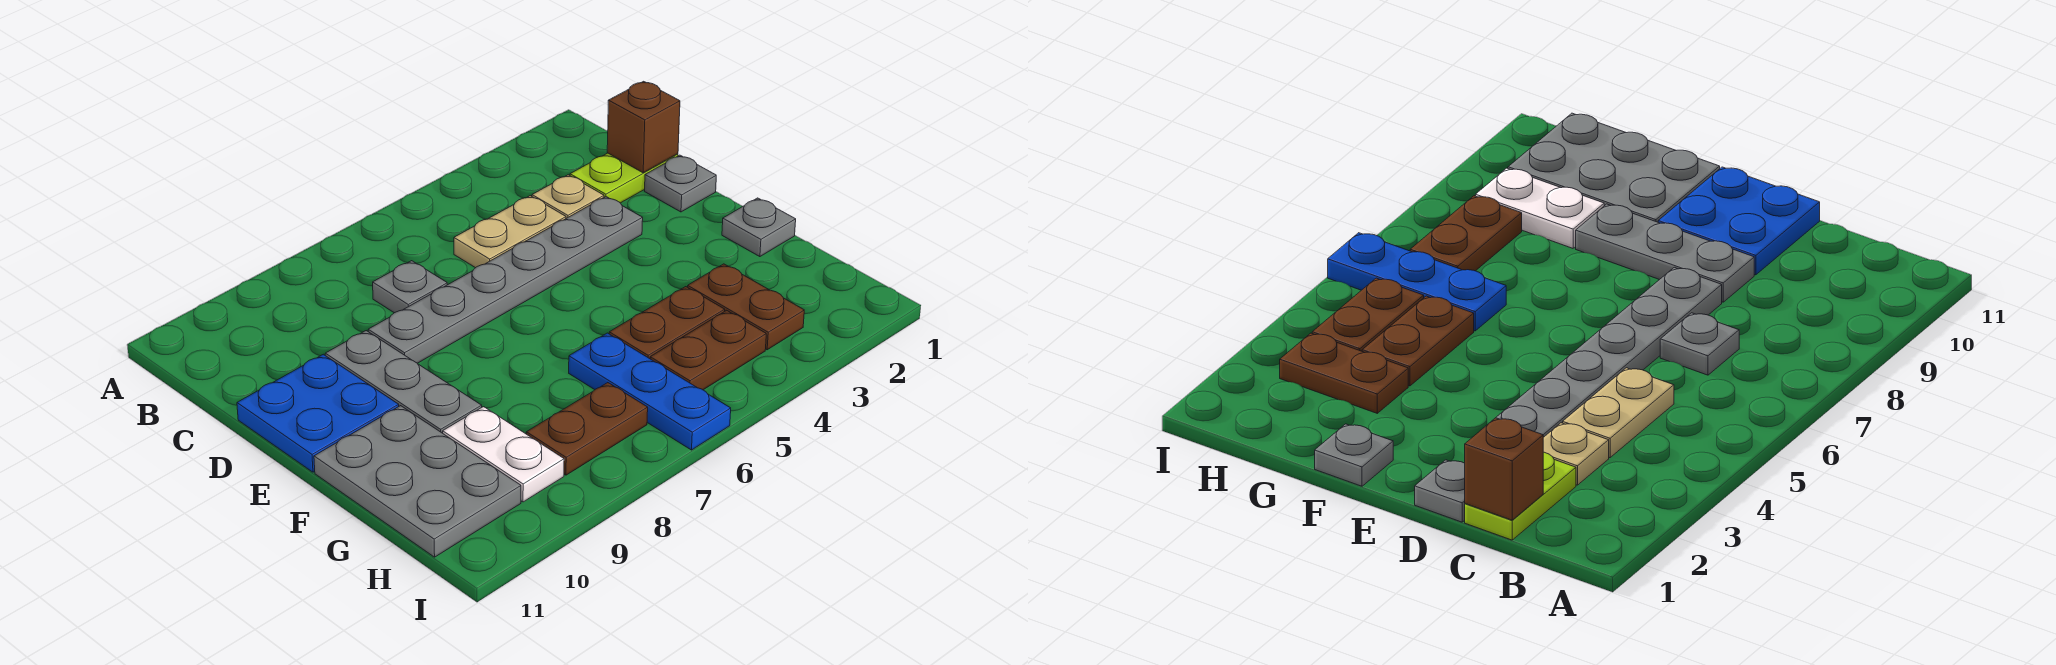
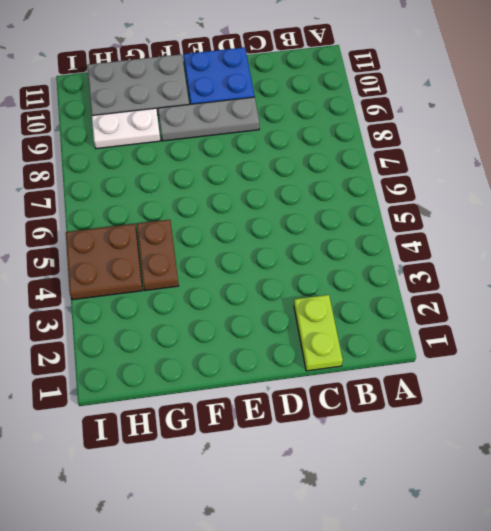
brown 2x2 plate [66,224,143,300] -> brown 1x2 plate [650,310,766,390]
none -> tan 1x1 plate [532,175,604,218]
none -> tan 1x2 plate [454,196,566,268]
none -> grey 1x1 plate [373,261,447,313]

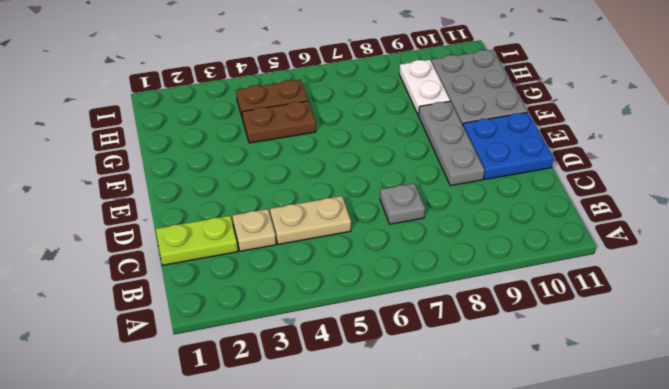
none -> grey 1x1 plate [645,155,716,212]
none -> grey 1x6 plate [368,197,643,363]
none -> grey 1x1 plate [722,198,796,257]

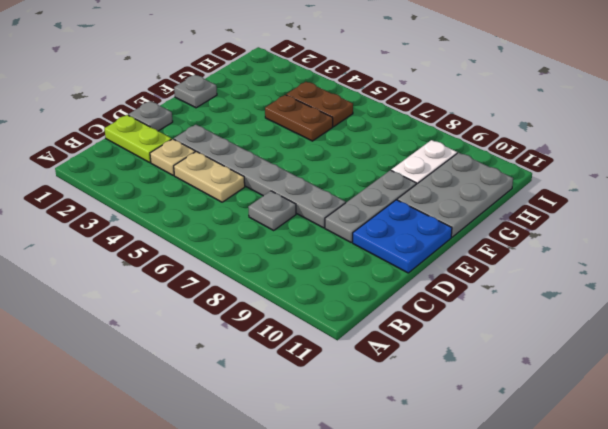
none -> brown 1x2 plate [688,264,804,350]
none -> blue 1x3 plate [569,333,731,450]
none -> brown 1x2 plate [526,383,648,475]

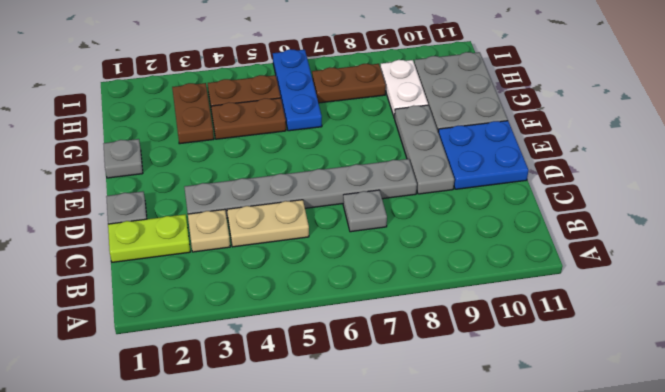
none -> brown 1x1 brick [607,81,680,173]

